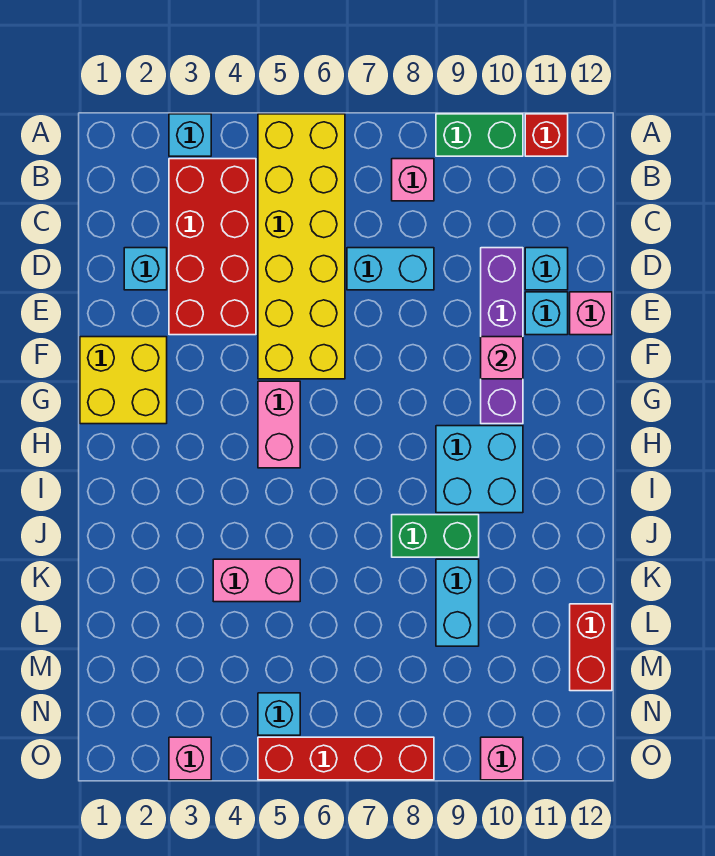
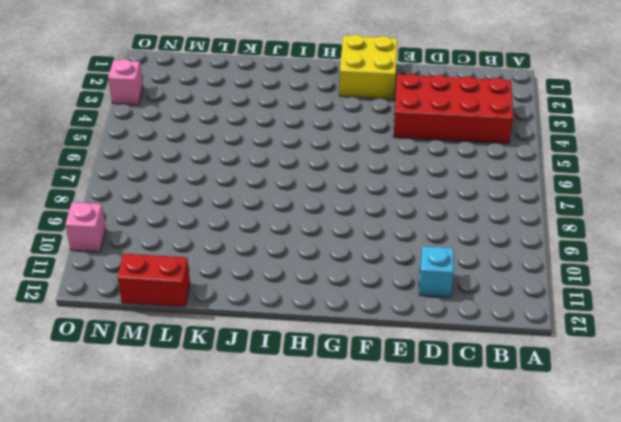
none -> cyan 1x1 brick [169,114,211,156]
none -> yellow 2x6 brick [258,114,345,379]
none -> green 1x2 brick [436,114,523,156]

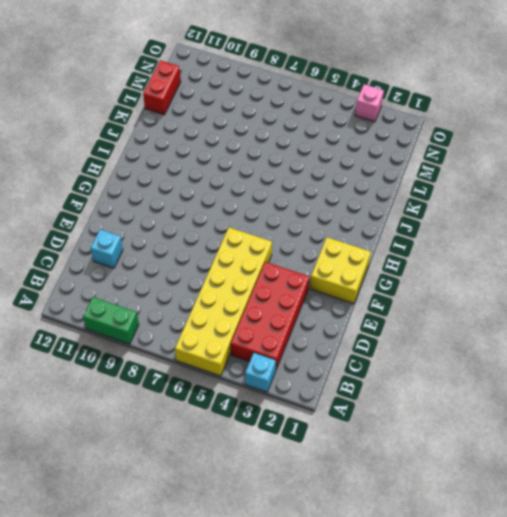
none -> red 1x1 brick [525,114,568,156]
none -> pink 1x1 brick [392,159,434,201]
none -> cyan 1x1 brick [124,248,167,290]

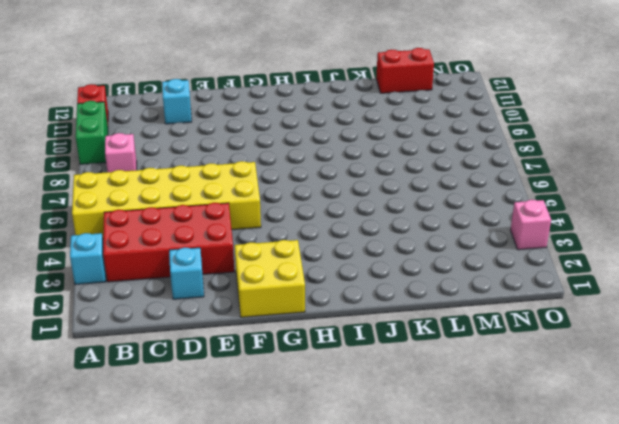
none -> cyan 1x2 brick [347,248,434,290]
none -> purple 1x4 brick [481,248,523,424]
none -> cyan 1x1 brick [525,292,568,335]

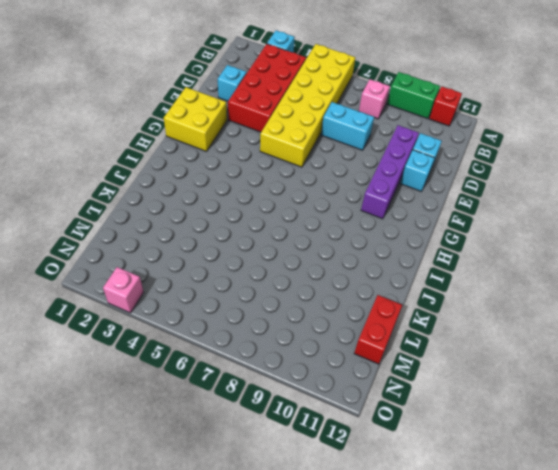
none -> pink 1x1 brick [570,292,612,335]
none -> pink 1x2 brick [258,381,300,468]
none -> cyan 2x2 brick [436,426,523,513]

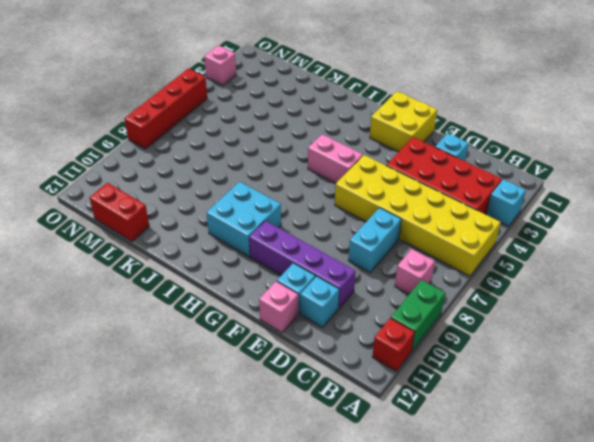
none -> green 1x2 brick [392,515,479,557]
none -> pink 1x2 brick [213,559,300,602]
none -> cyan 1x2 brick [436,559,479,646]

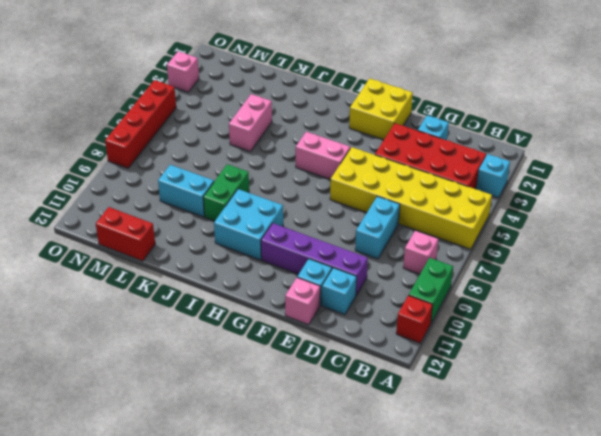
none -> cyan 1x1 brick [258,693,300,735]
none -> pink 1x1 brick [481,737,523,780]
none -> pink 1x1 brick [481,337,523,379]

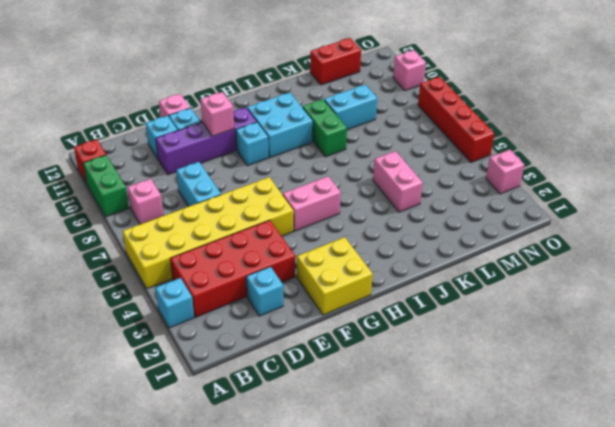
cyan 1x1 brick [236,122,269,166] -> cyan 1x1 brick moved to [258,693,300,735]

